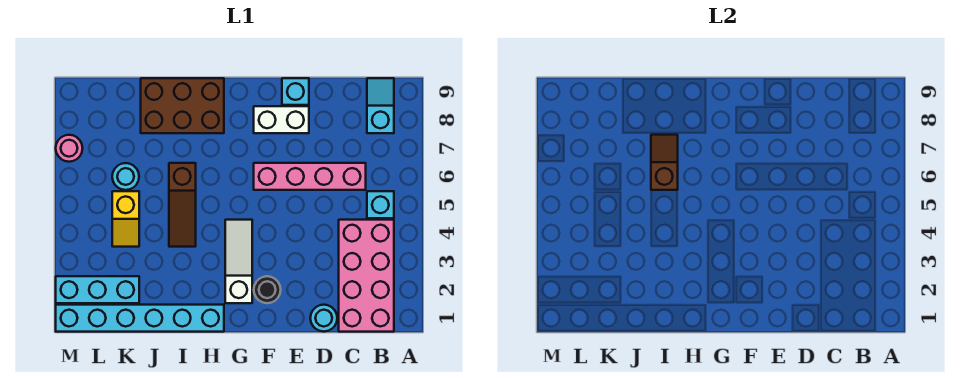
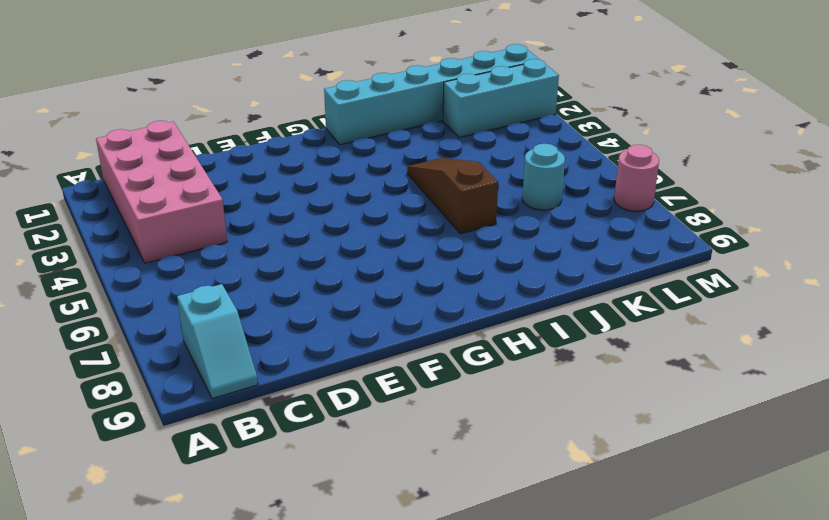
none -> cyan 1x1 brick [367,191,394,218]
none -> pink 1x4 brick [254,163,366,190]
none -> cyan 1x1 round brick [310,305,337,332]

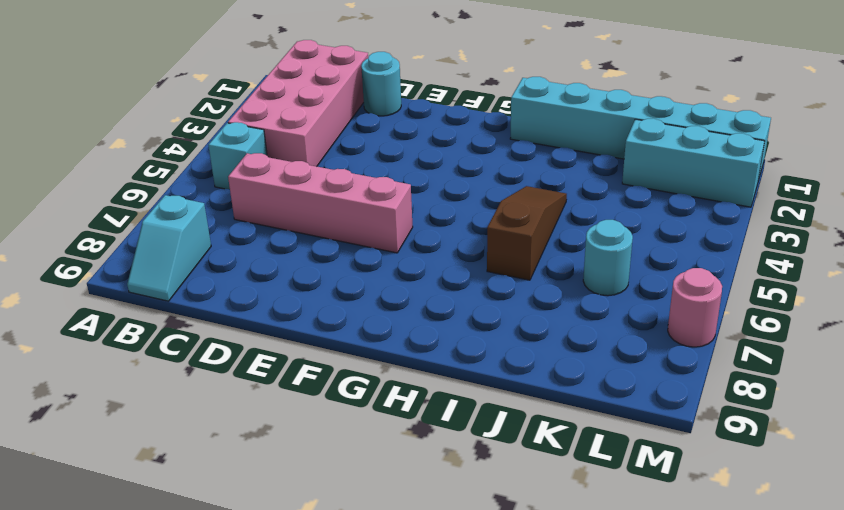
none -> white 1x2 brick [254,106,309,133]
none -> cyan 1x1 brick [282,78,309,105]
none -> black 1x1 round brick [254,276,281,303]

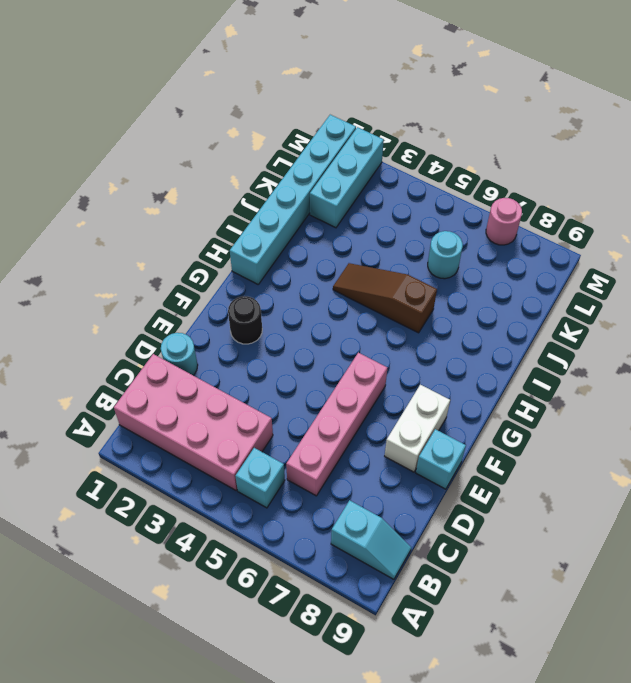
none -> white 1x3 slope [225,220,252,303]
none -> brown 2x3 brick [141,78,224,133]
none -> yellow 1x2 slope [112,191,139,247]

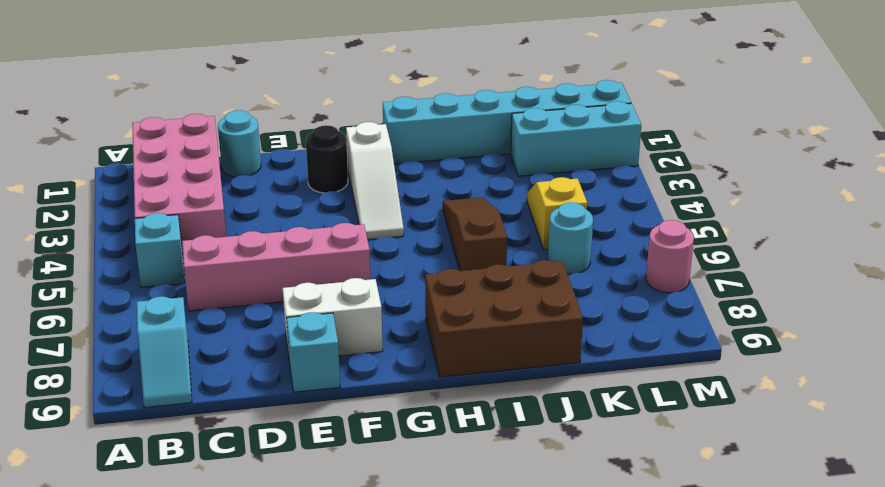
none -> brown 1x2 slope [651,135,678,190]

